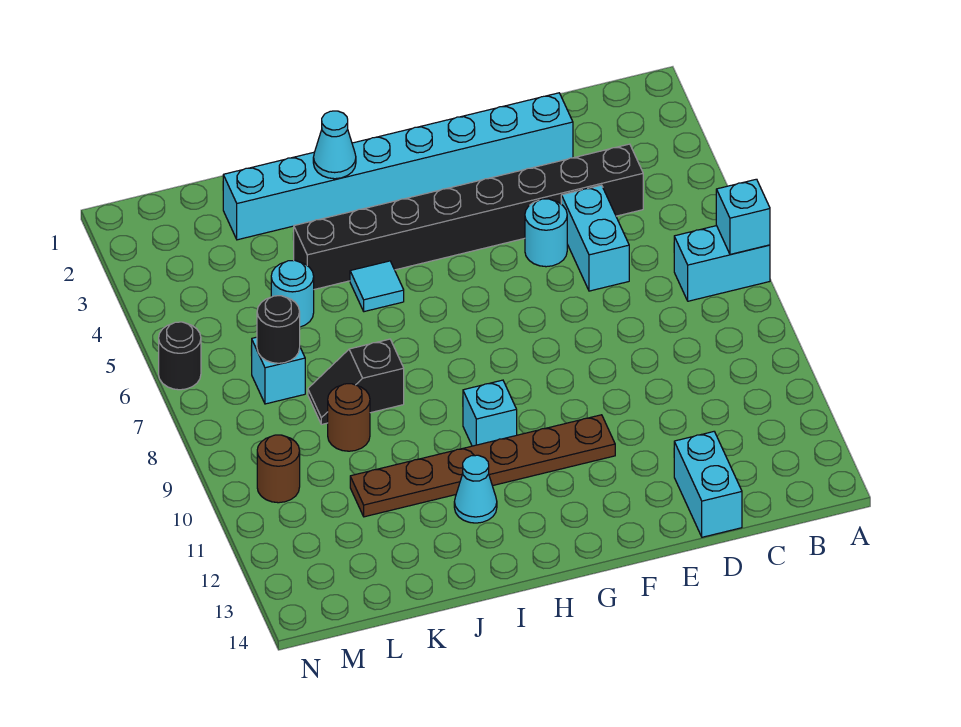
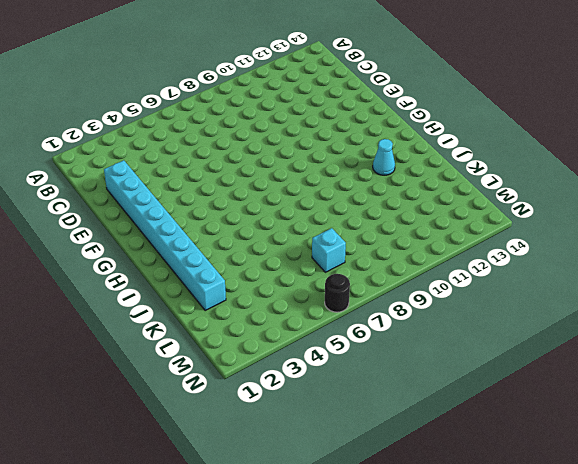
none -> cyan 1x2 brick [674,226,770,301]
none -> black 1x8 brick [293,144,643,289]
none -> cyan 1x2 brick [561,185,629,291]

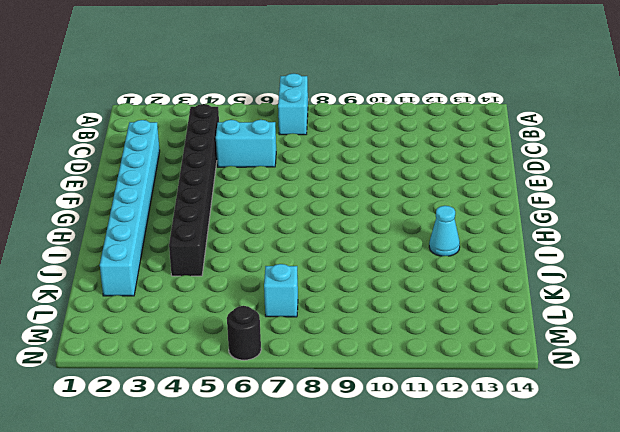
none -> cyan 1x2 brick [674,432,742,537]
none -> cyan 1x1 round brick [525,199,567,267]
none -> brown 1x6 plate [350,415,615,517]

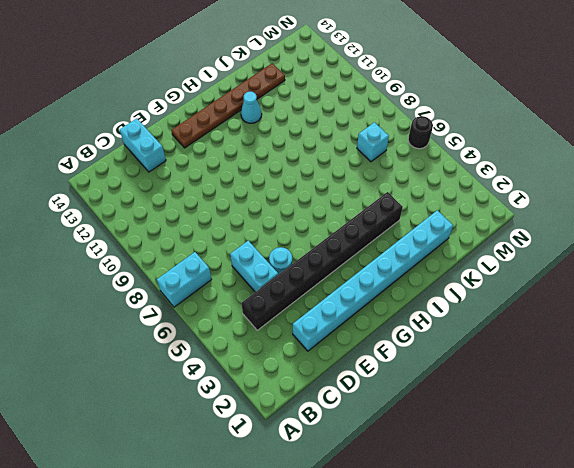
brown 1x6 plate [171,63,285,148] -> brown 1x6 plate moved to [350,415,615,517]
none -> cyan 1x1 brick [463,380,517,446]
none -> cyan 1x1 tile [350,261,404,312]
none -> black 1x2 slope [308,339,404,425]

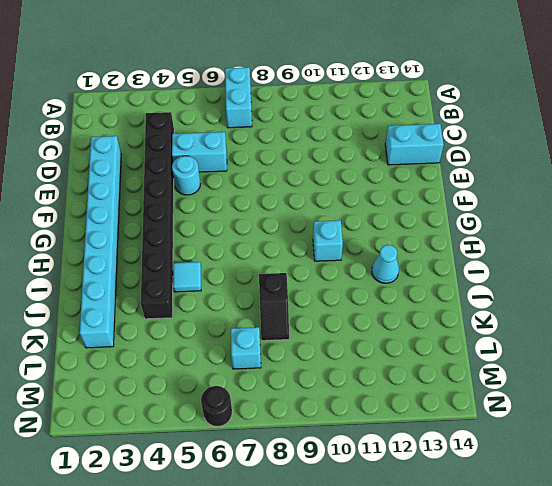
none -> brown 1x6 plate [350,415,615,517]
none -> cyan 1x1 round brick [271,260,314,327]
none -> brown 1x1 round brick [328,384,370,451]

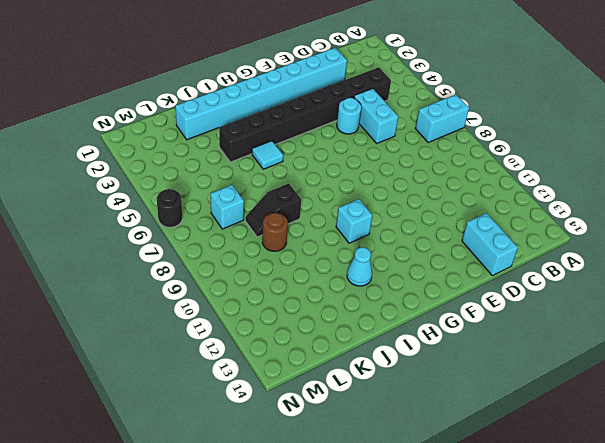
none -> brown 1x6 plate [350,415,615,517]
none -> cyan 1x1 round brick [271,260,314,327]
none -> brown 1x1 round brick [257,435,300,503]

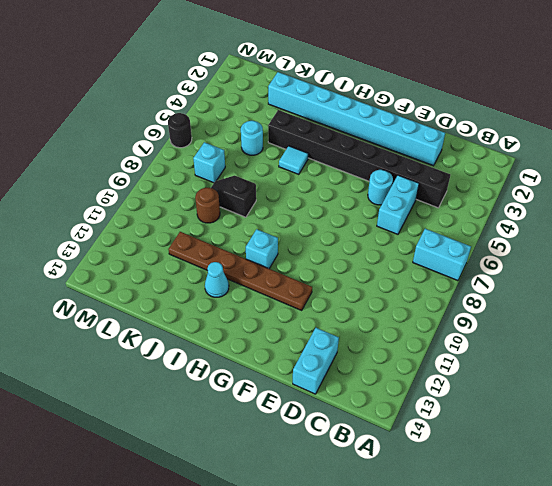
none -> brown 1x1 round brick [257,435,300,503]
none -> cyan 1x1 brick [716,179,770,254]
none -> cyan 1x1 cone [313,111,356,179]

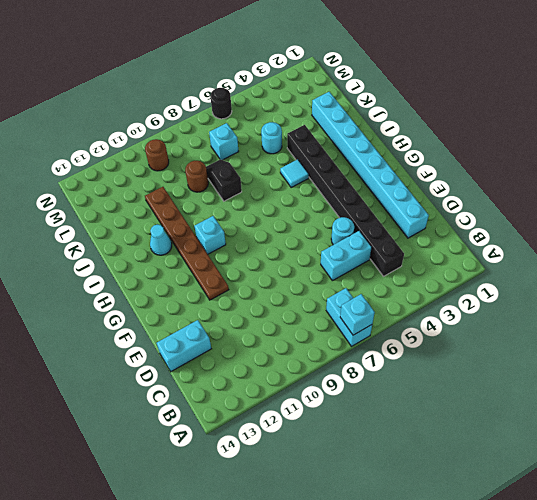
none -> cyan 1x1 cone [313,111,356,179]
none -> black 1x1 round brick [257,296,300,363]

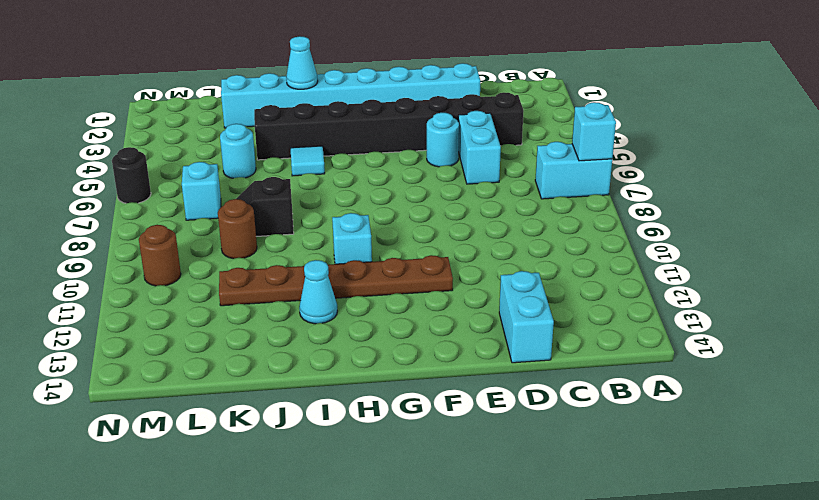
none -> black 1x1 round brick [257,296,300,363]

